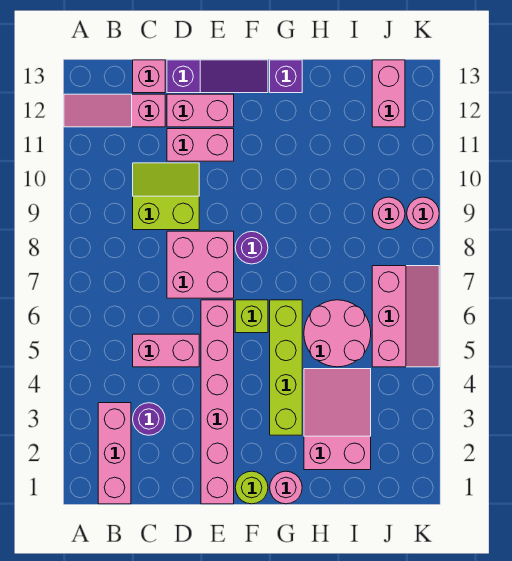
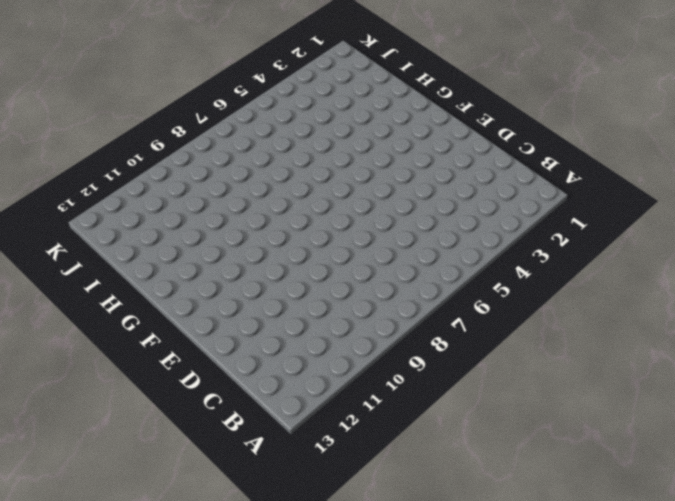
none -> pink 1x3 slope [64,94,165,127]
none -> pink 1x3 brick [98,403,131,504]
none -> purple 1x1 round brick [133,403,165,435]

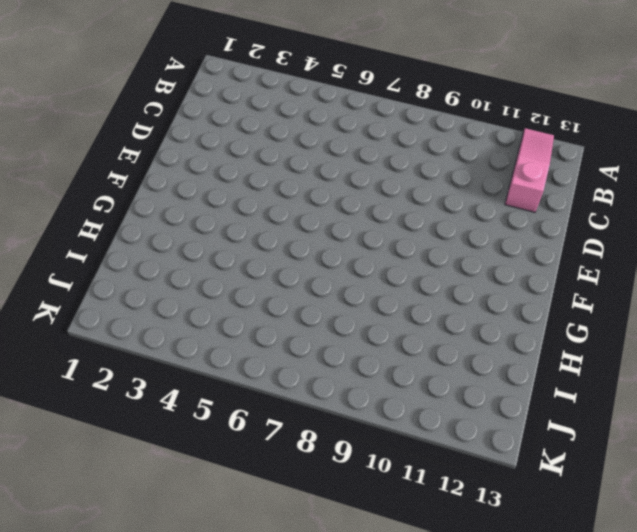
none -> pink 1x3 brick [98,403,131,504]
none -> purple 1x1 round brick [133,403,165,435]
none -> pink 1x2 brick [133,334,199,367]

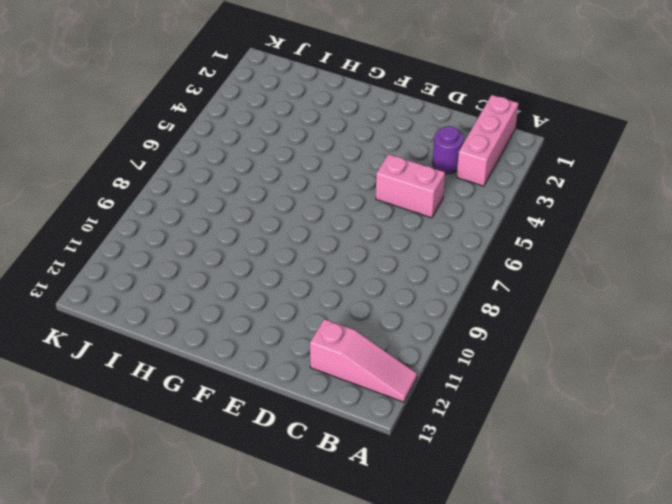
none -> lime 2x2 slope [133,163,199,230]
none -> pink 1x1 brick [133,60,165,93]
none -> pink 2x2 brick [167,231,234,298]

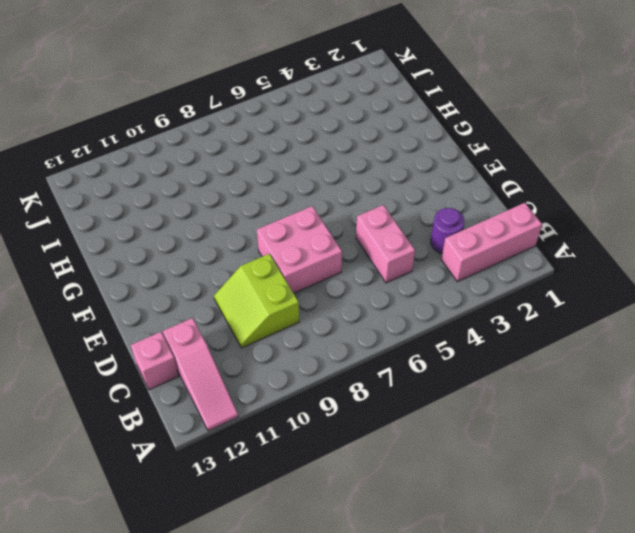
none -> pink 1x2 brick [167,129,234,161]
none -> pink 1x2 brick [167,94,234,127]
none -> purple 1x3 slope [167,60,268,93]

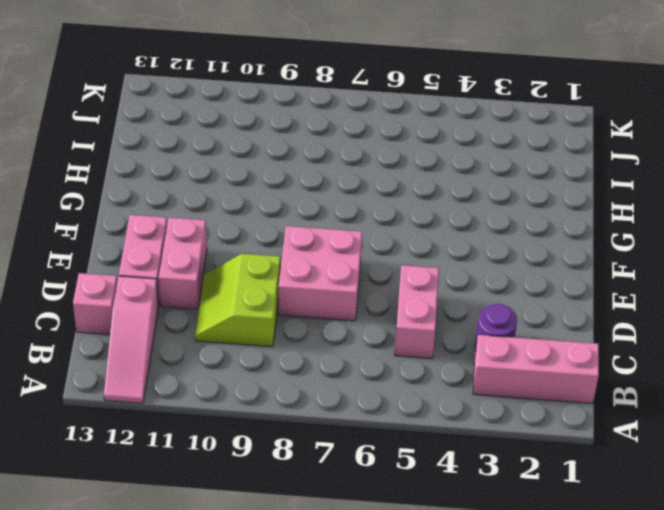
none -> purple 1x3 slope [167,60,268,93]
none -> pink 1x6 brick [201,300,234,504]
none -> lime 1x1 round brick [235,471,268,504]

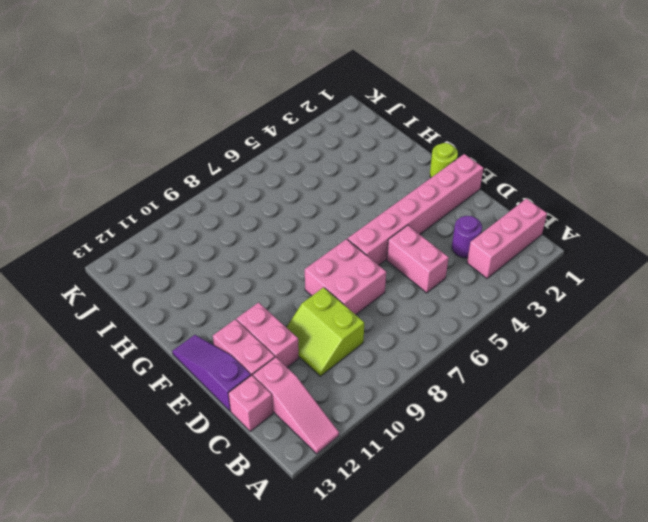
none -> lime 1x1 brick [235,300,268,333]
none -> purple 1x1 round brick [235,231,268,264]
none -> pink 1x1 round brick [270,471,302,504]

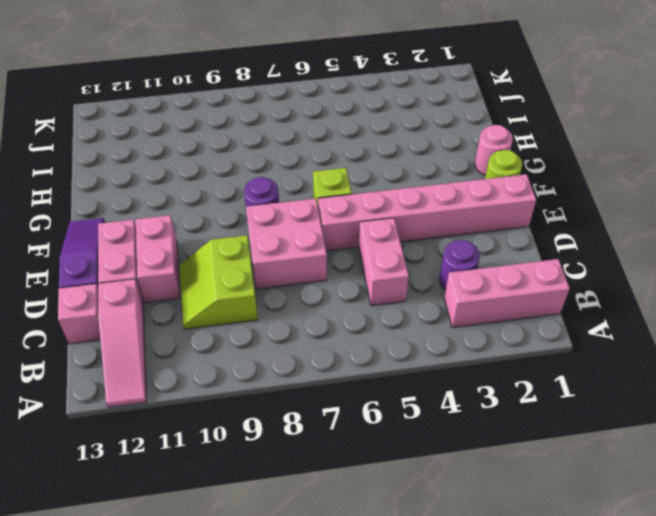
none -> lime 1x4 brick [270,300,302,435]
none -> purple 1x1 brick [270,60,302,93]
none -> pink 2x3 slope [304,369,371,470]

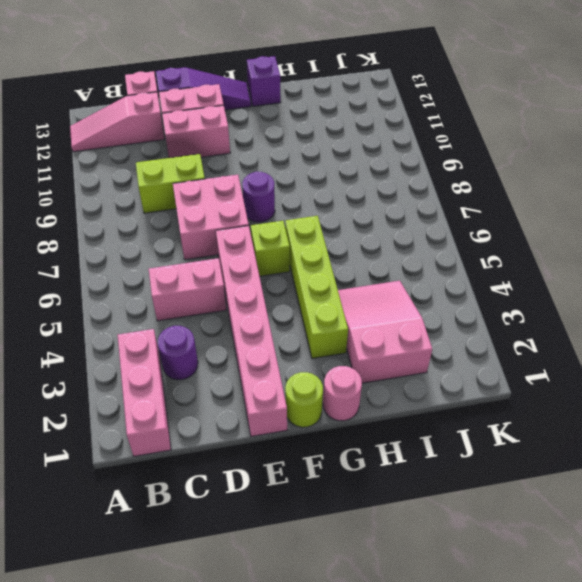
none -> pink 2x2 round brick [304,300,371,367]
none -> pink 2x3 slope [372,266,439,367]
none -> pink 1x1 round brick [373,197,405,230]

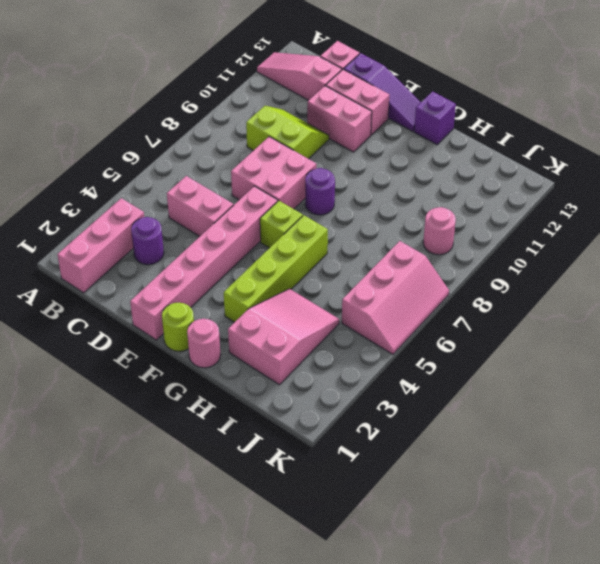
none -> pink 2x2 round brick [304,300,371,367]
none -> pink 1x2 brick [372,60,405,127]
none -> pink 1x1 round brick [407,197,439,230]

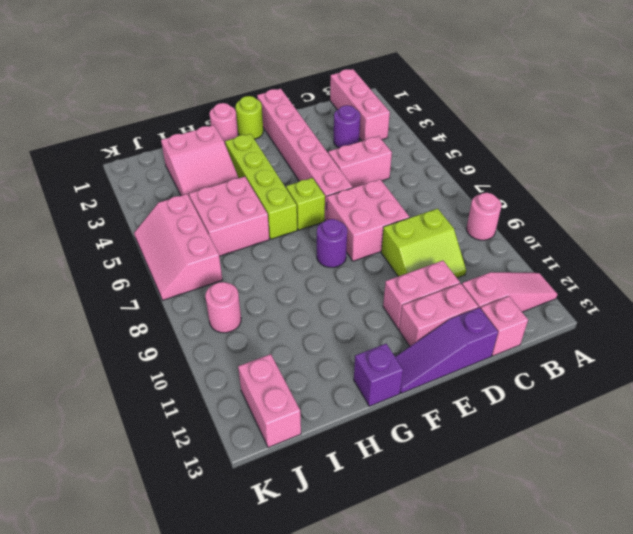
pink 1x1 round brick [466,193,502,240] -> pink 1x1 round brick moved to [407,197,439,230]
pink 2x2 brick [189,177,269,256] -> pink 2x2 round brick [304,300,371,367]

